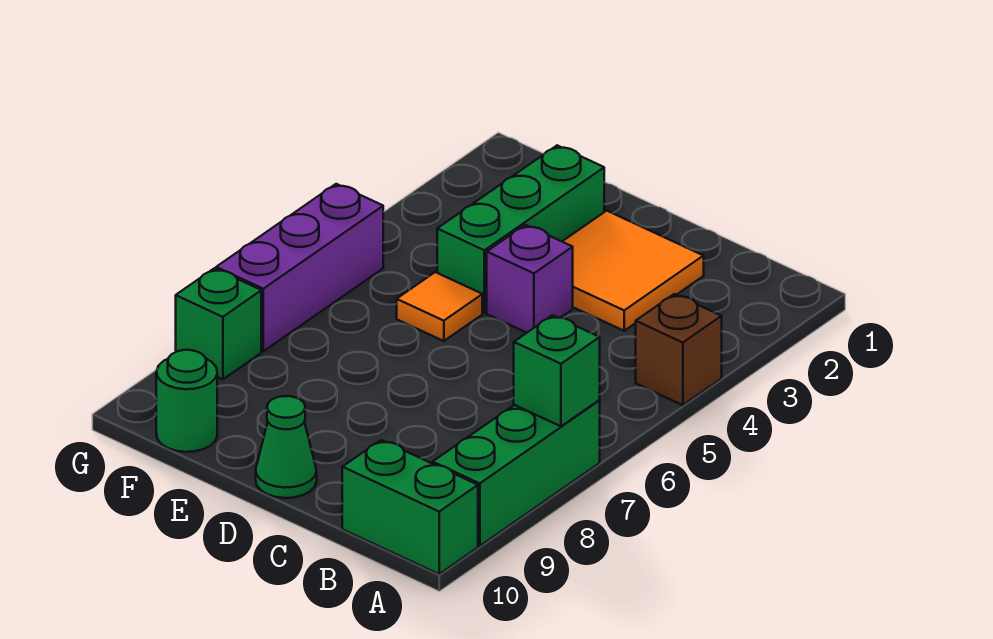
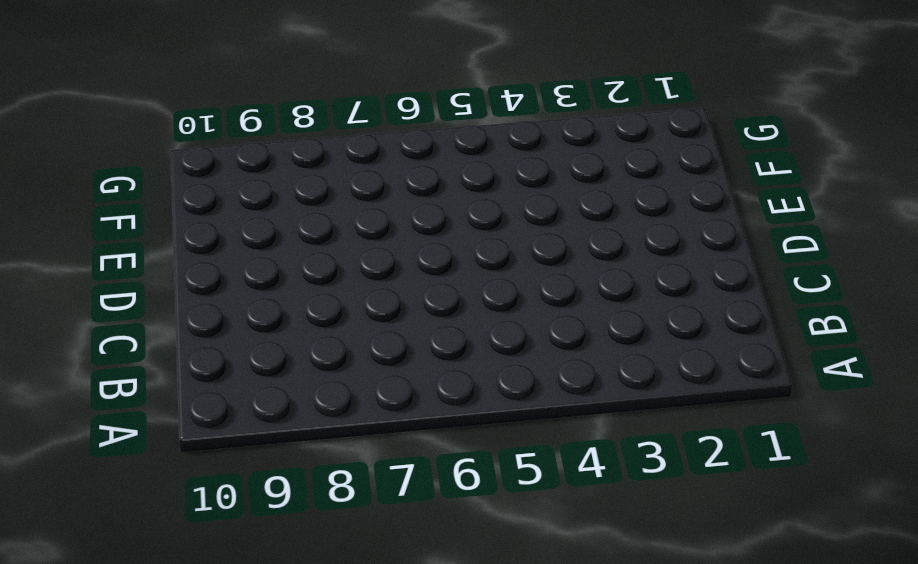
none -> brown 1x1 brick [636,294,722,405]
none -> green 1x3 brick [433,401,600,546]
none -> green 1x2 brick [342,440,478,574]

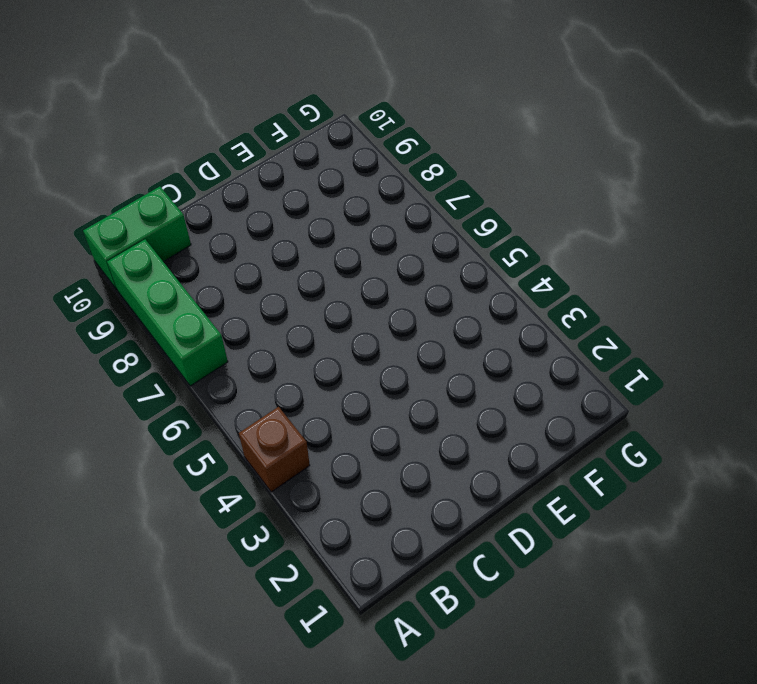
none -> orange 2x2 tile [562,211,704,331]
none -> purple 1x1 brick [487,225,573,333]
none -> green 1x1 cone [256,396,317,498]

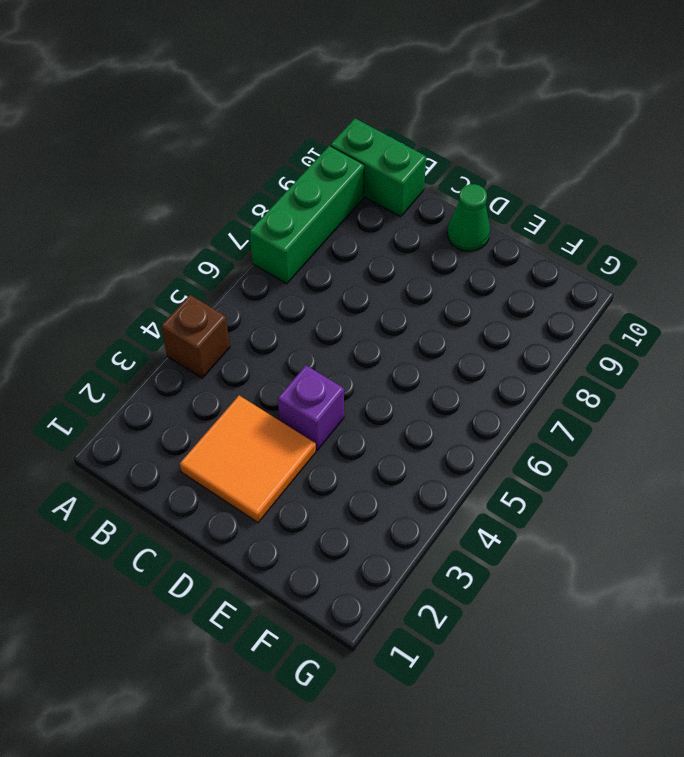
none -> green 1x3 brick [437,145,604,313]
none -> orange 1x1 tile [397,272,482,341]
none -> green 1x1 round brick [156,350,217,452]

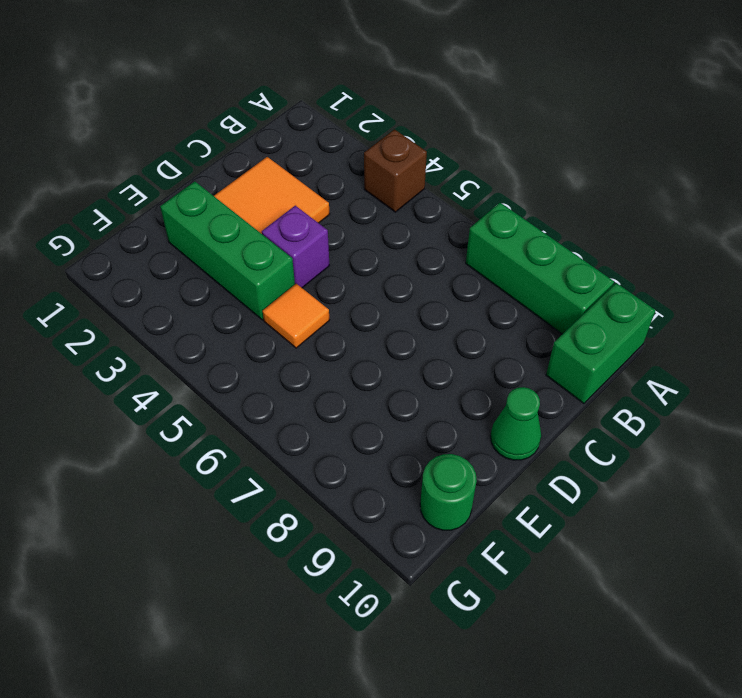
none -> purple 1x3 brick [216,184,383,351]
none -> green 1x1 brick [176,268,261,379]
none -> green 1x1 brick [514,315,600,426]

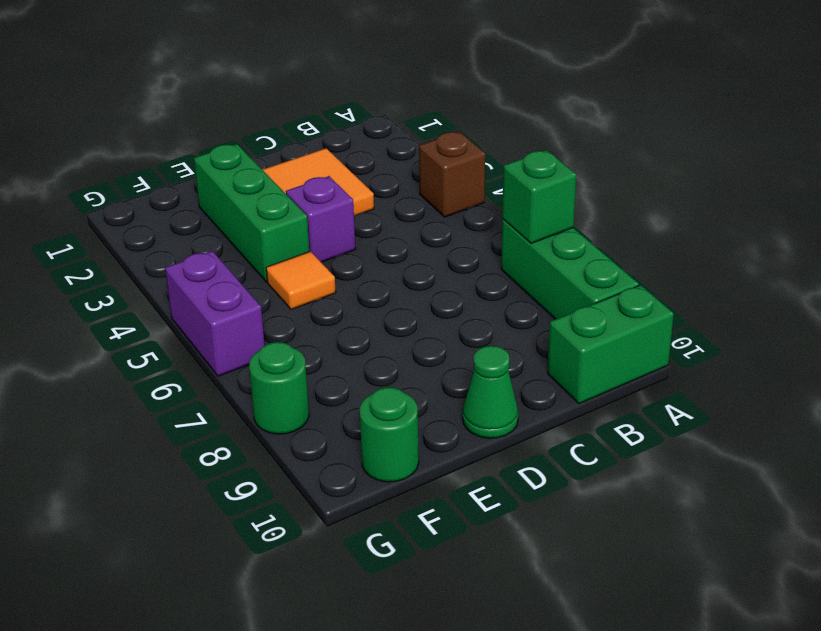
purple 1x2 brick [165,251,265,376] -> purple 1x3 brick [216,184,383,351]
green 1x1 round brick [249,342,309,434] -> green 1x1 brick [176,268,261,379]

